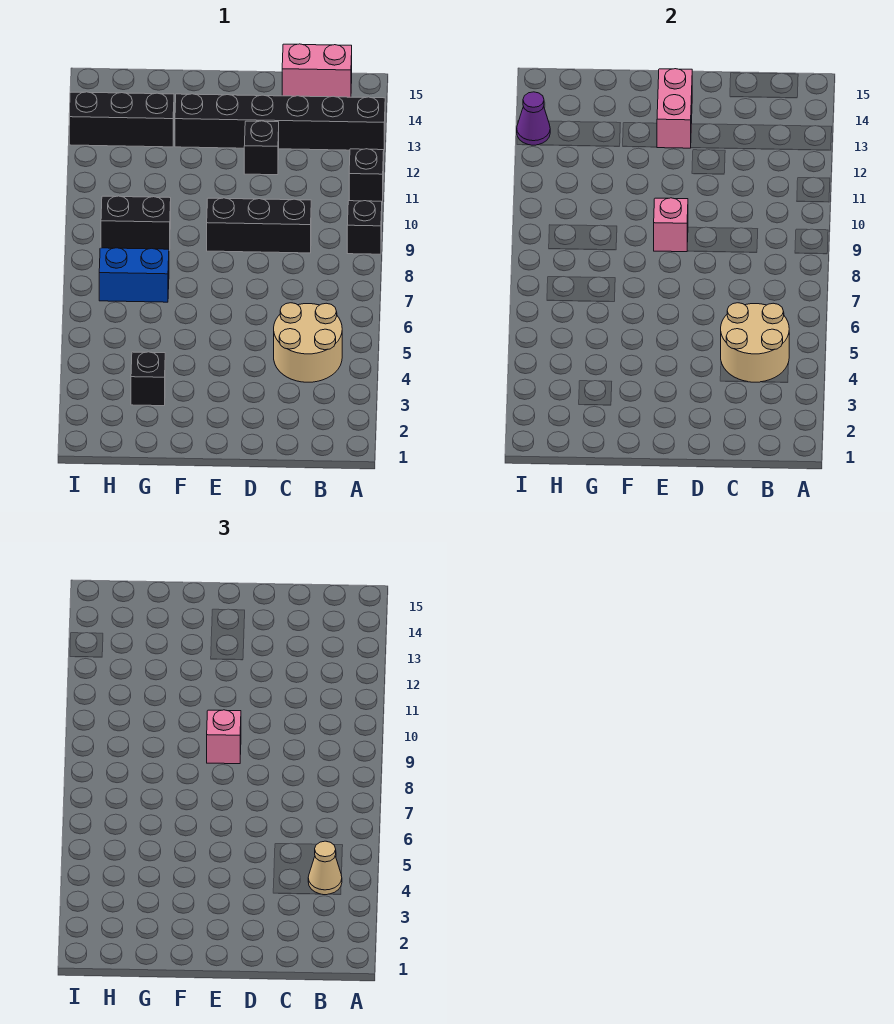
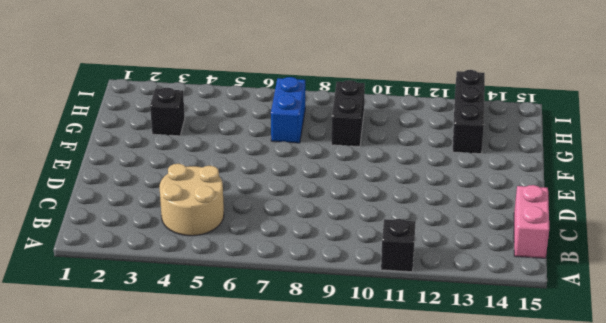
none -> black 1x1 brick [347,201,382,254]
none -> black 1x6 brick [175,94,385,150]
none -> black 1x3 brick [207,198,311,253]

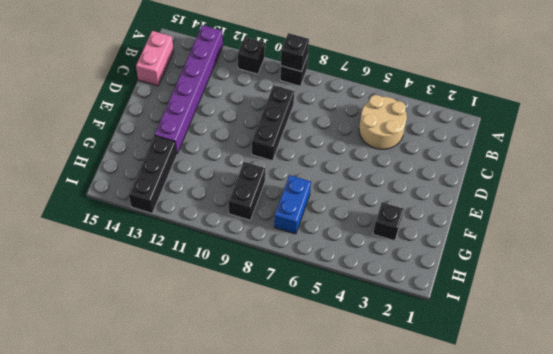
black 1x1 brick [281,33,309,72] -> black 1x1 brick moved to [244,121,279,175]
purple 1x6 brick [155,25,223,154] -> black 1x6 brick [175,94,385,150]
none -> tan 2x2 round brick [721,303,789,382]
none -> pink 1x1 brick [654,198,688,252]
none -> pink 1x2 brick [657,69,692,148]

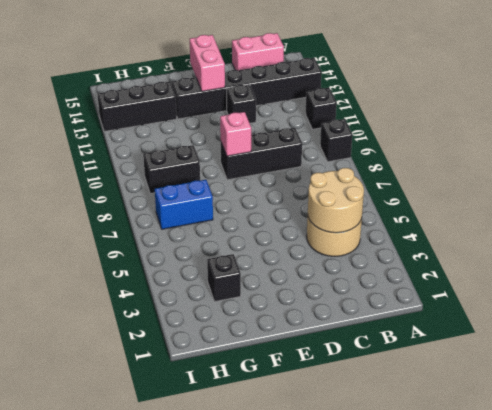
none -> purple 1x1 cone [517,92,550,145]
none -> tan 1x1 cone [308,841,342,895]
none -> pink 1x1 brick [207,710,241,764]

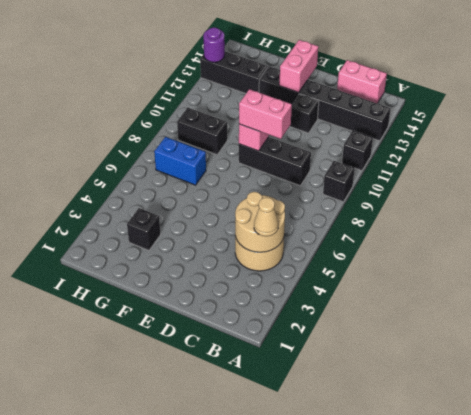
pink 1x2 brick [239,89,292,139] -> pink 1x1 brick [207,710,241,764]
purple 1x1 round brick [203,27,225,62] -> purple 1x1 cone [517,92,550,145]

